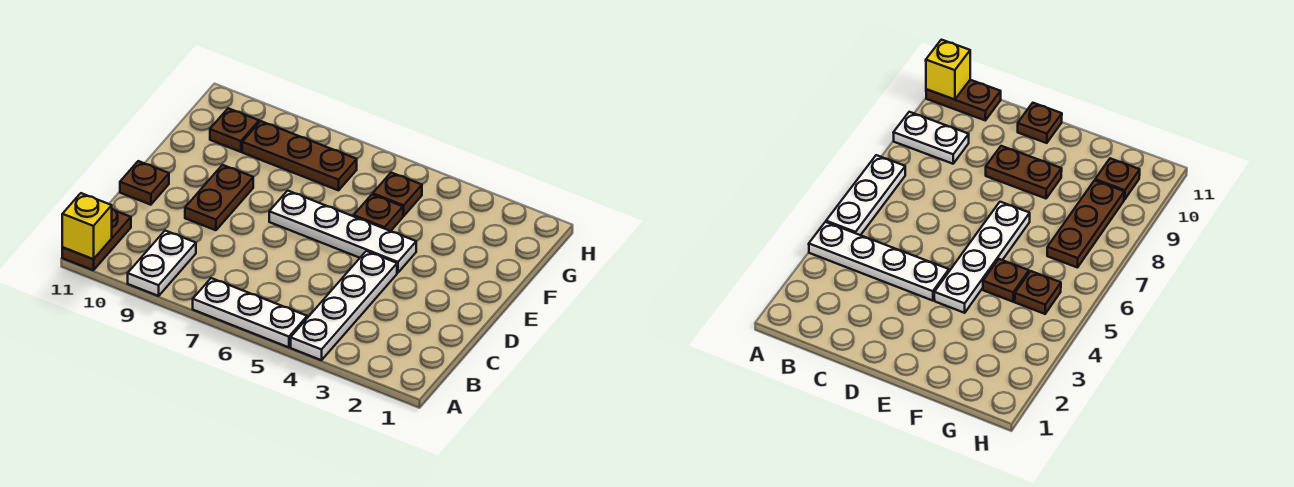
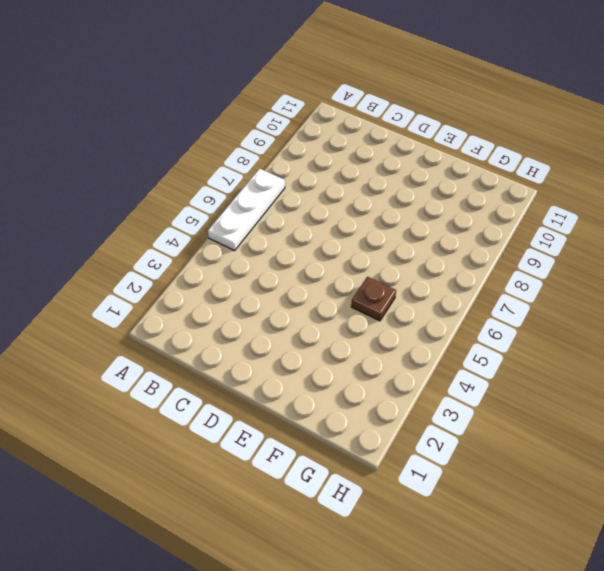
none -> white 1x4 plate [291,251,397,360]
none -> white 1x2 plate [128,231,196,296]
none -> brown 1x2 plate [62,209,131,270]

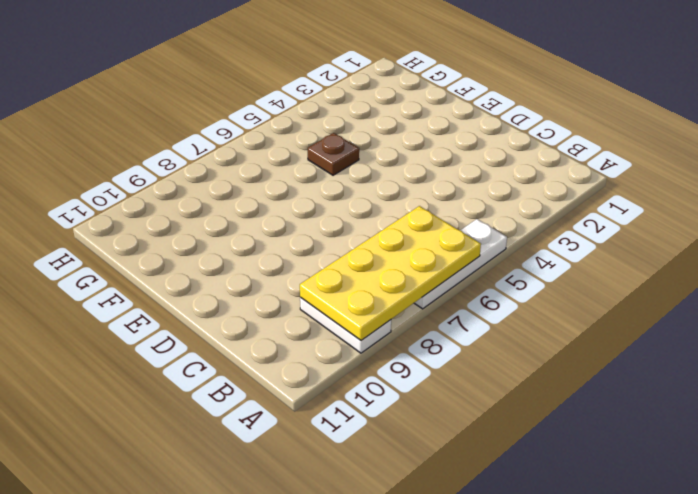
yellow 2x4 plate [300,206,481,340] -> none
none -> white 1x4 plate [291,251,397,360]
none -> brown 1x2 plate [62,209,131,270]
none -> brown 1x2 plate [185,165,253,230]

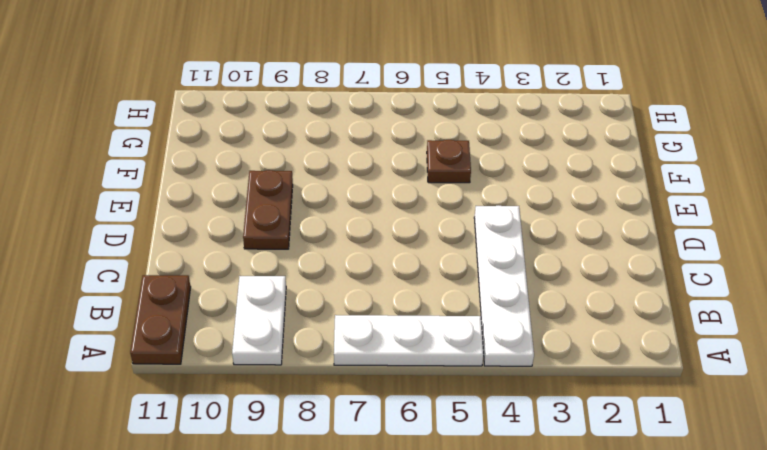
none -> brown 1x1 plate [120,161,169,205]
none -> white 1x4 plate [269,191,416,273]
none -> brown 1x1 plate [373,173,422,216]

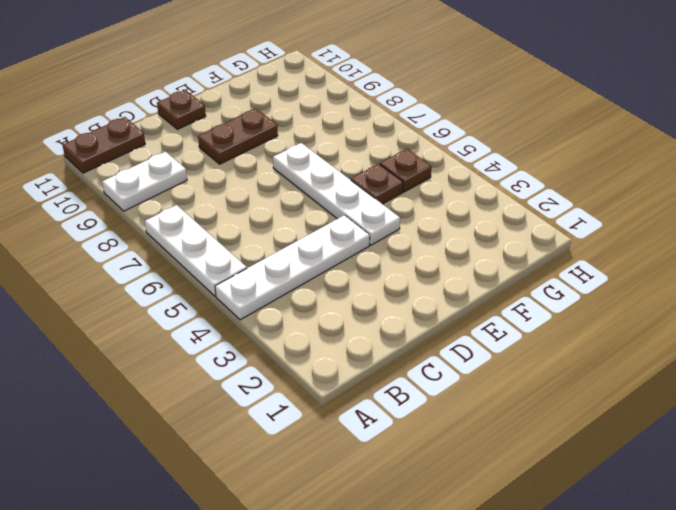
none -> brown 1x3 plate [242,121,357,190]
none -> brown 1x1 plate [210,108,259,152]
none -> yellow 1x1 brick [62,193,112,259]

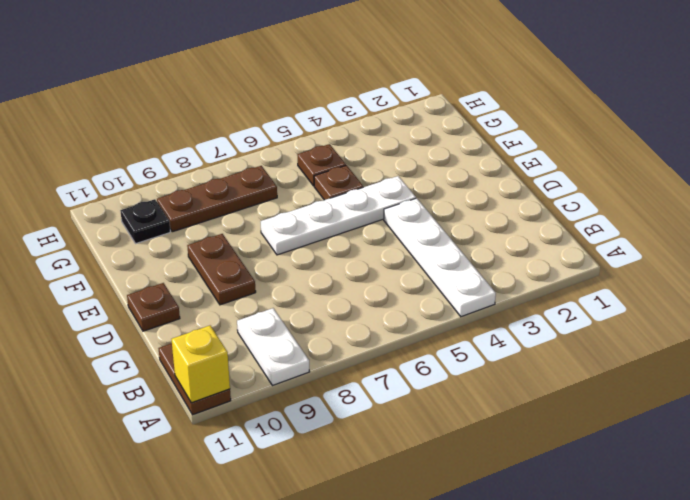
black 1x1 plate [120,199,170,244] -> brown 1x1 plate [210,108,259,152]
none -> white 1x3 plate [193,278,307,347]

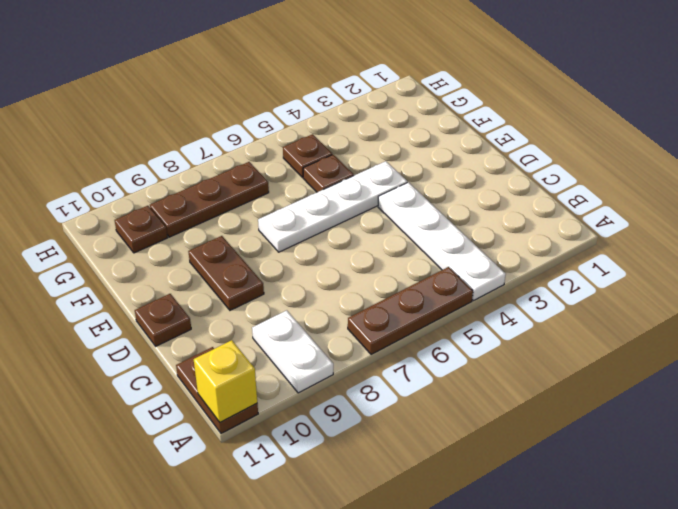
brown 1x3 plate [348,267,473,355] -> white 1x3 plate [193,278,307,347]

